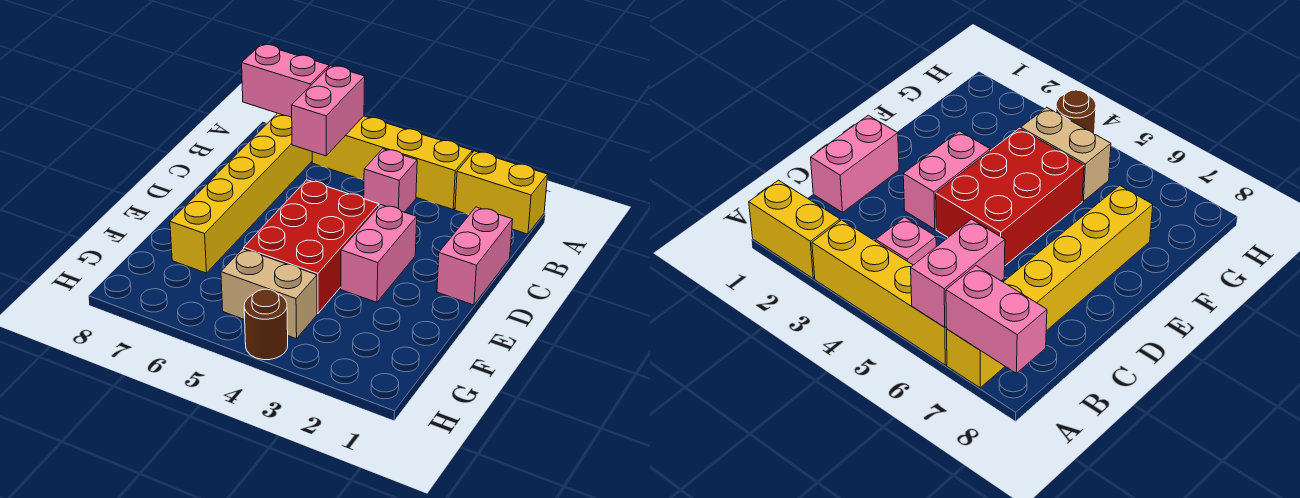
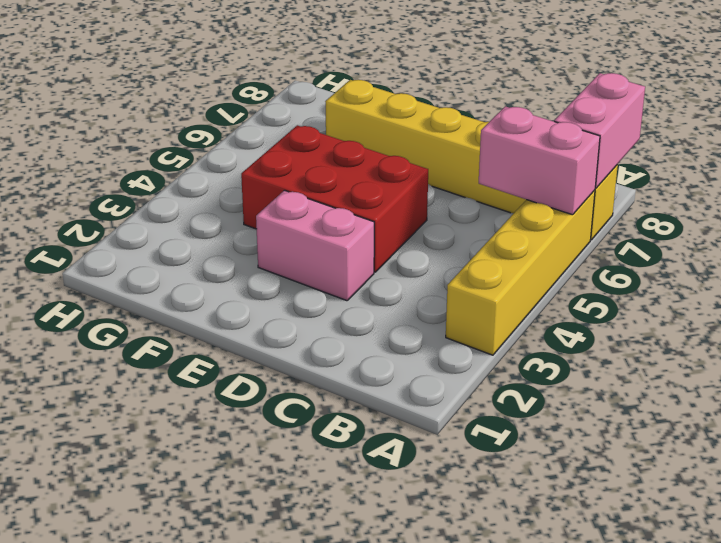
none -> yellow 1x2 brick [455,151,548,234]
none -> pink 1x1 brick [364,149,417,212]

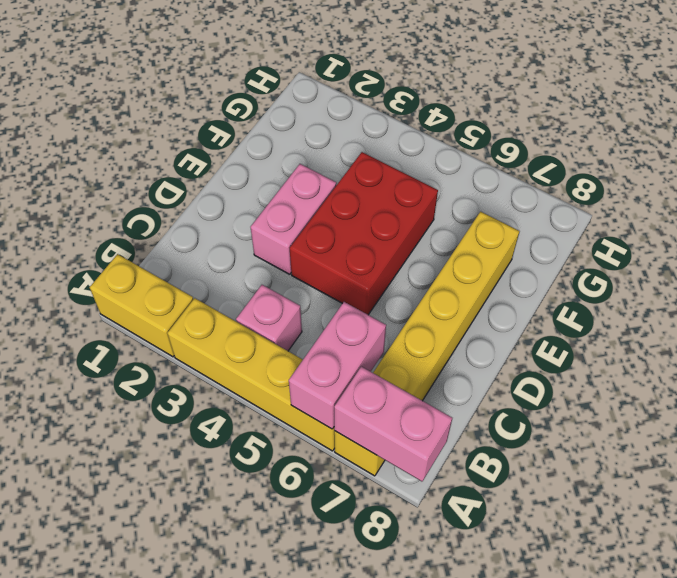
none -> pink 1x2 brick [437,207,513,305]
none -> tan 1x2 brick [221,249,317,339]

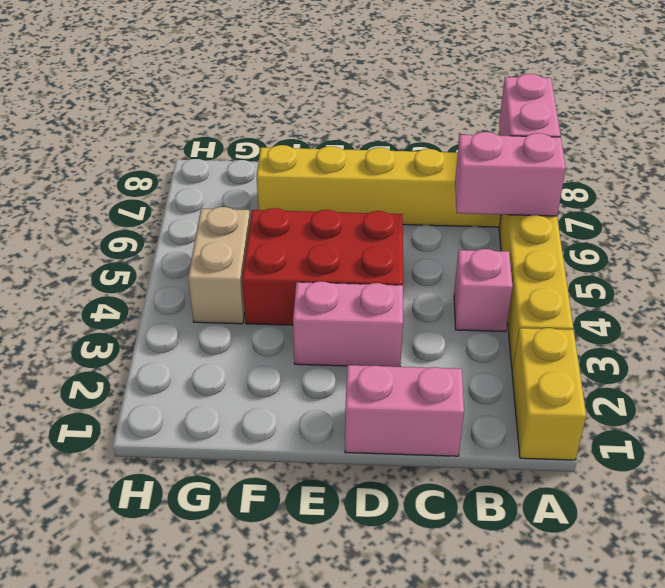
none -> brown 1x1 round brick [244,289,288,360]

